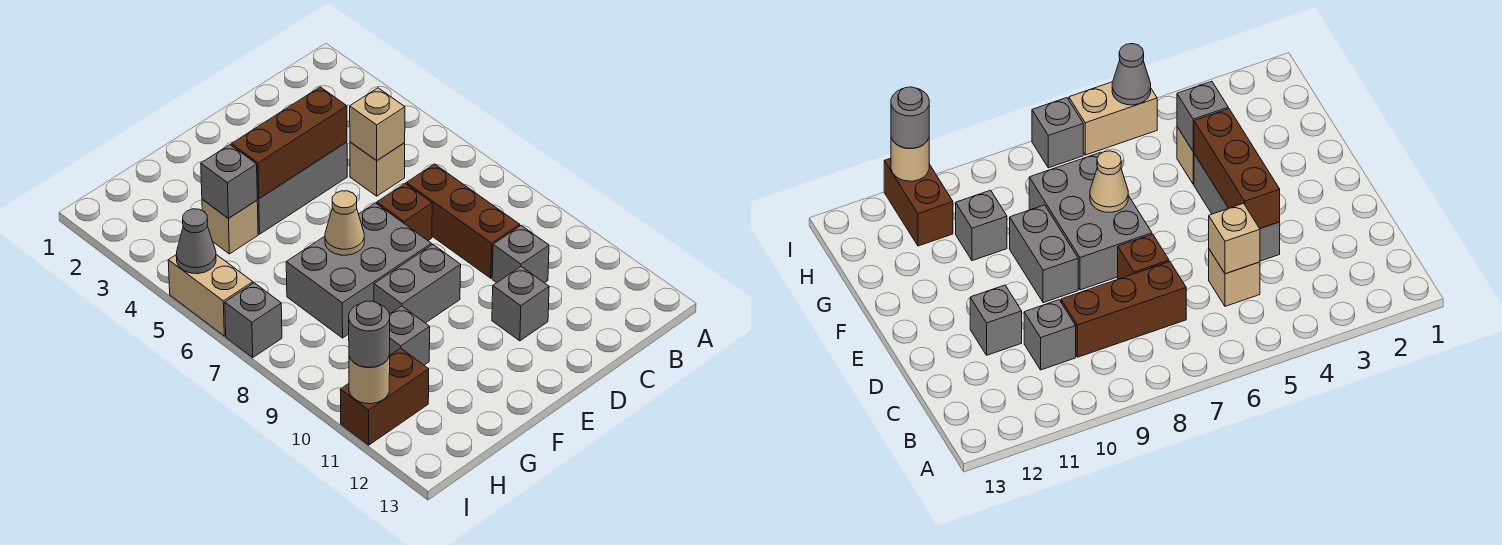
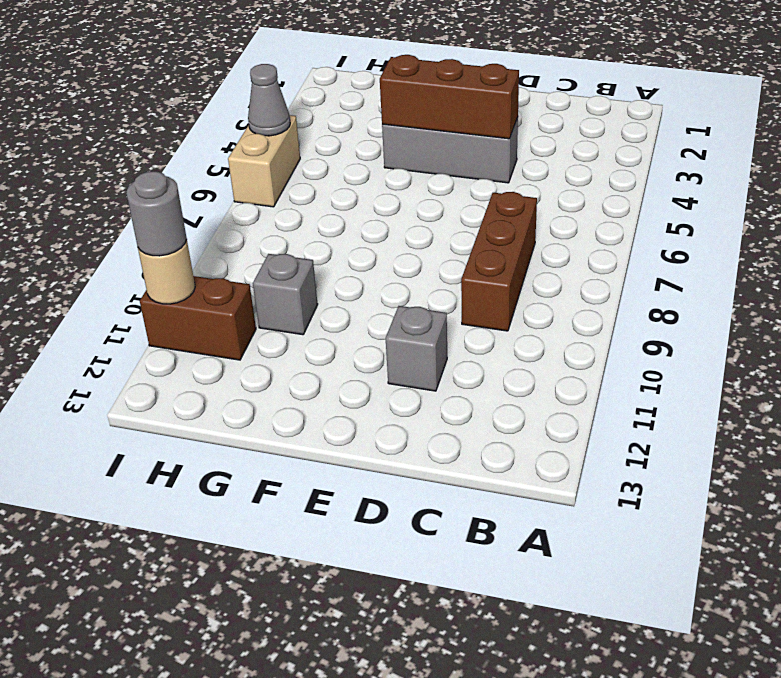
none -> tan 1x1 brick [350,142,405,196]
none -> grey 1x1 brick [492,225,549,283]
none -> brown 1x1 brick [377,184,432,240]

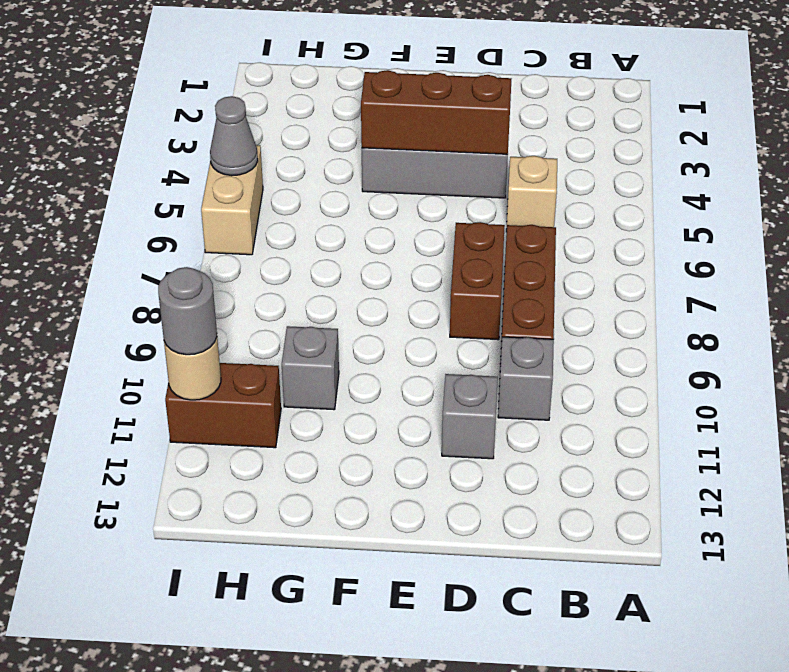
brown 1x2 brick [450,222,505,340] -> brown 1x1 brick [377,184,432,240]
none -> grey 2x3 brick [286,203,431,338]
none -> grey 1x2 brick [374,245,461,323]
none -> tan 1x1 brick [202,199,258,254]

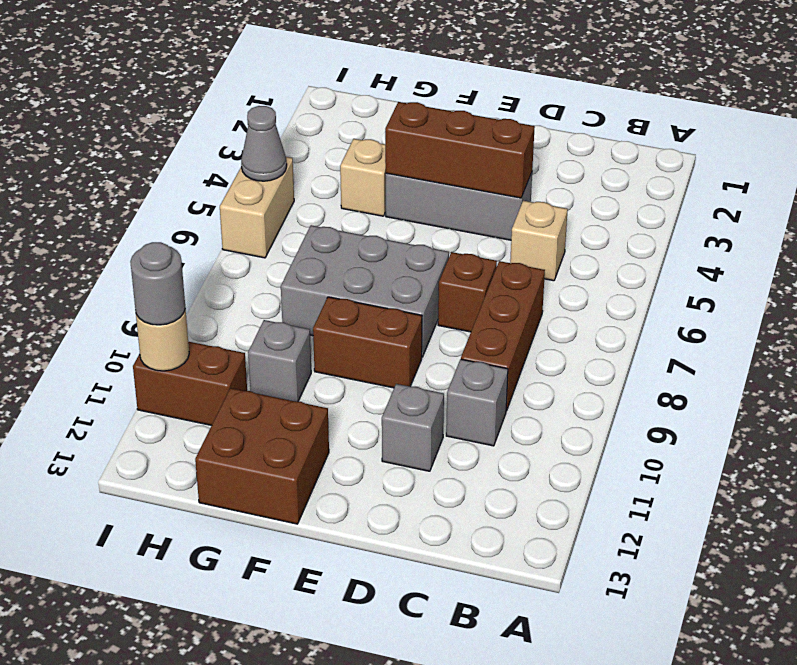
brown 1x2 brick [313,297,422,388] -> grey 1x2 brick [374,245,461,323]
brown 2x2 brick [195,388,329,524] -> none
none -> grey 1x1 brick [225,283,282,357]
none -> tan 1x1 brick [350,88,405,161]
none -> tan 1x1 cone [325,191,364,255]

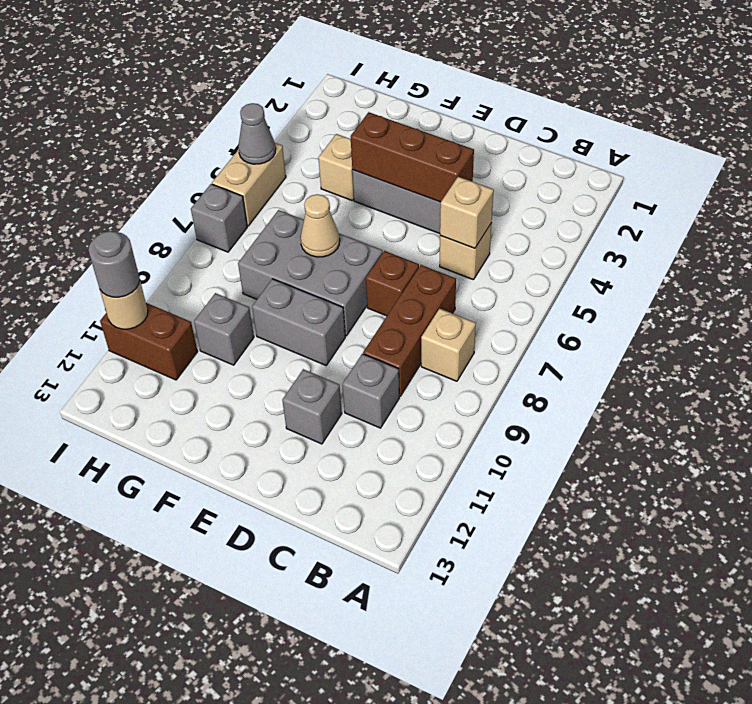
tan 1x1 brick [421,308,476,381] -> none
none -> grey 1x1 brick [201,145,257,218]

